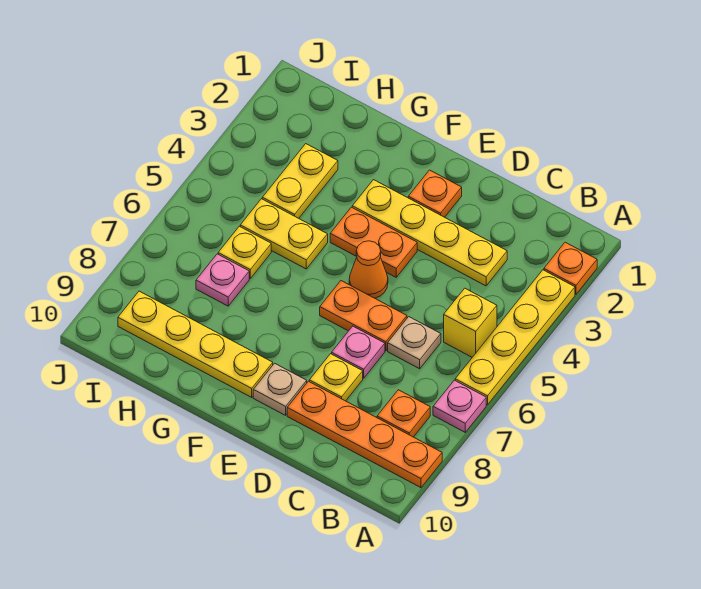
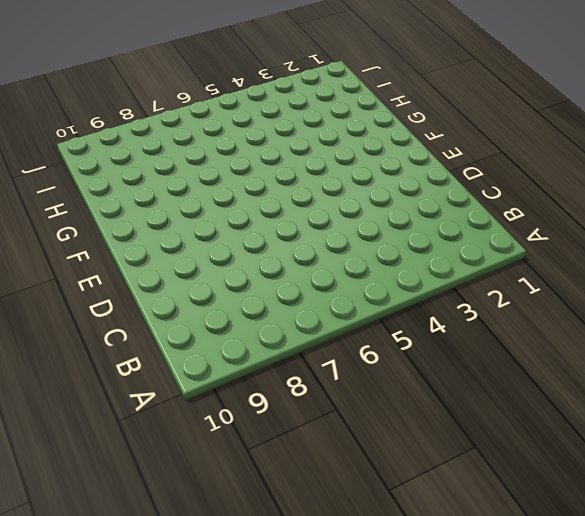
none -> orange 1x1 plate [544,242,597,294]
none -> yellow 1x4 plate [455,270,575,405]
none -> pink 1x1 plate [433,380,486,432]

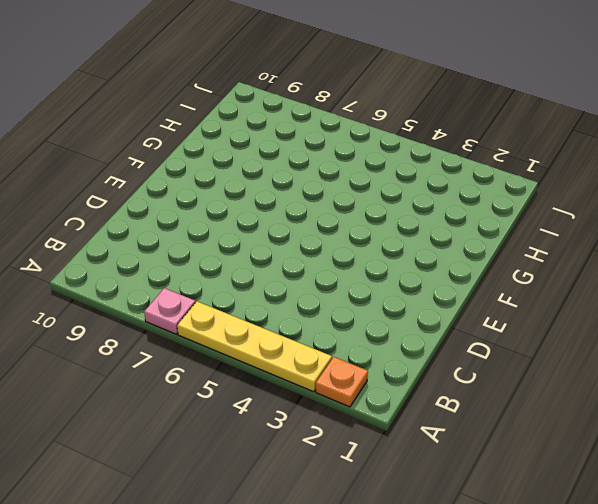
none -> orange 1x4 plate [287,381,442,488]
none -> yellow 1x1 brick [444,288,497,357]
none -> orange 1x1 plate [377,390,430,437]

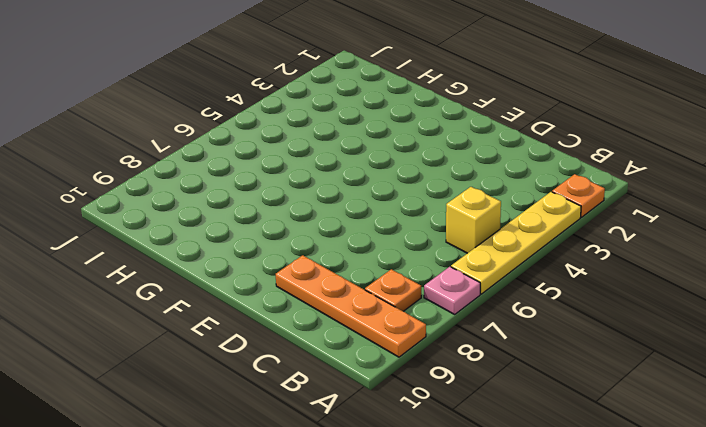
none -> yellow 1x4 plate [352,180,507,286]
none -> tan 1x1 plate [388,317,441,369]
none -> orange 1x2 plate [320,281,407,351]

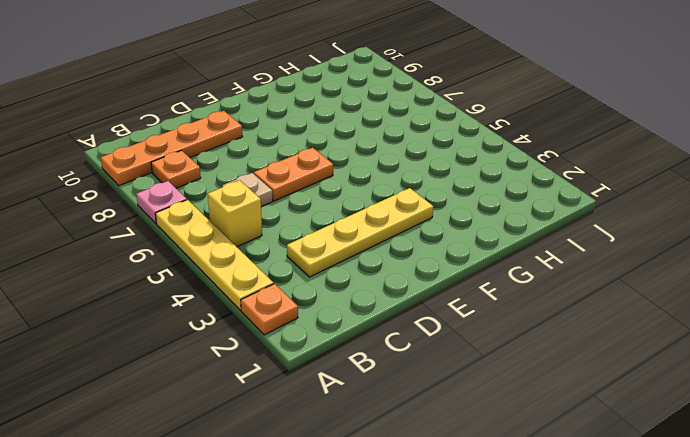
none -> pink 1x1 plate [332,326,385,378]
none -> yellow 1x1 plate [309,354,363,401]
none -> orange 1x1 plate [408,170,462,217]

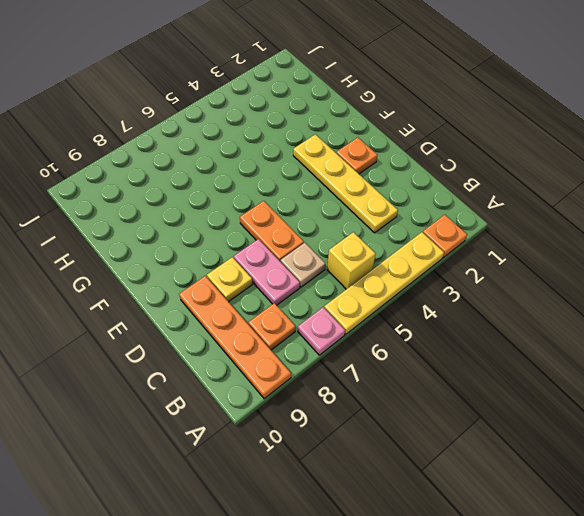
pink 1x2 plate [234,239,300,305] -> pink 1x1 plate [332,326,385,378]
none -> orange 1x2 plate [330,207,417,277]
none -> orange 1x1 cone [349,241,388,298]
none -> tan 1x1 plate [253,363,307,415]

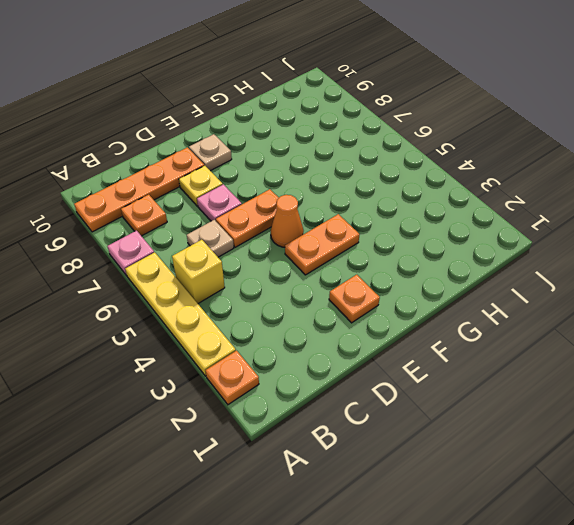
none -> yellow 1x4 plate [352,180,507,286]
none -> yellow 1x4 plate [118,291,273,397]
none -> yellow 1x2 plate [240,199,328,269]

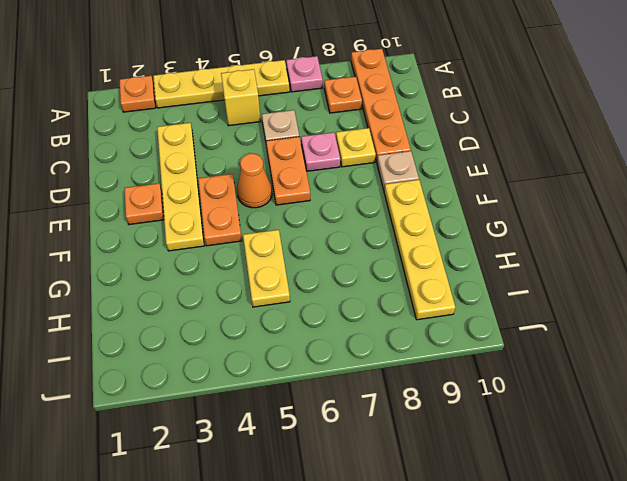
none -> yellow 1x2 plate [262,144,338,218]
none -> yellow 1x1 plate [218,226,271,278]
none -> pink 1x1 plate [196,254,249,306]

